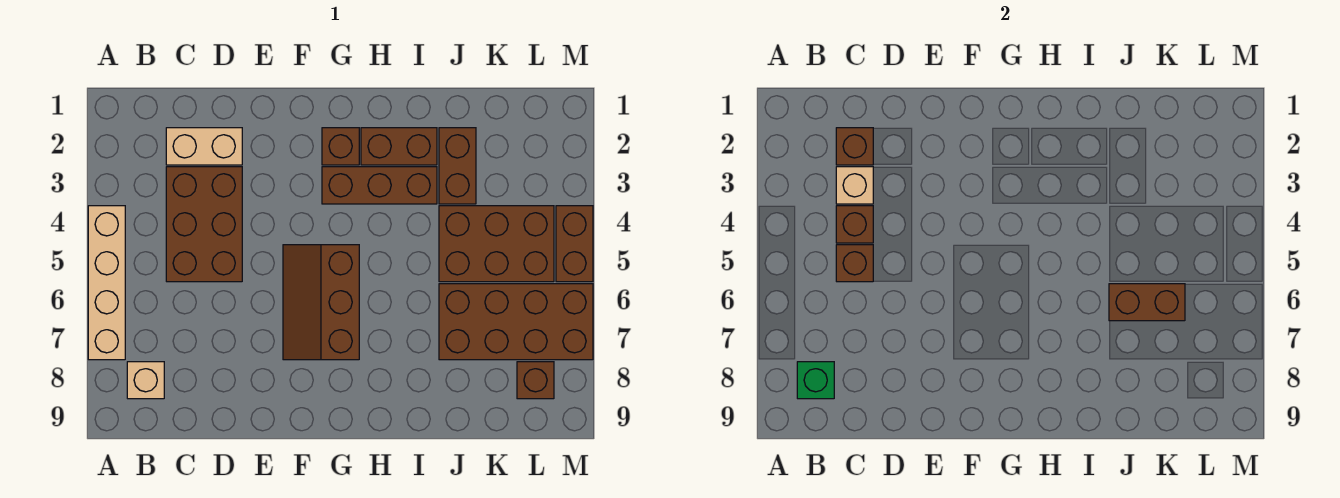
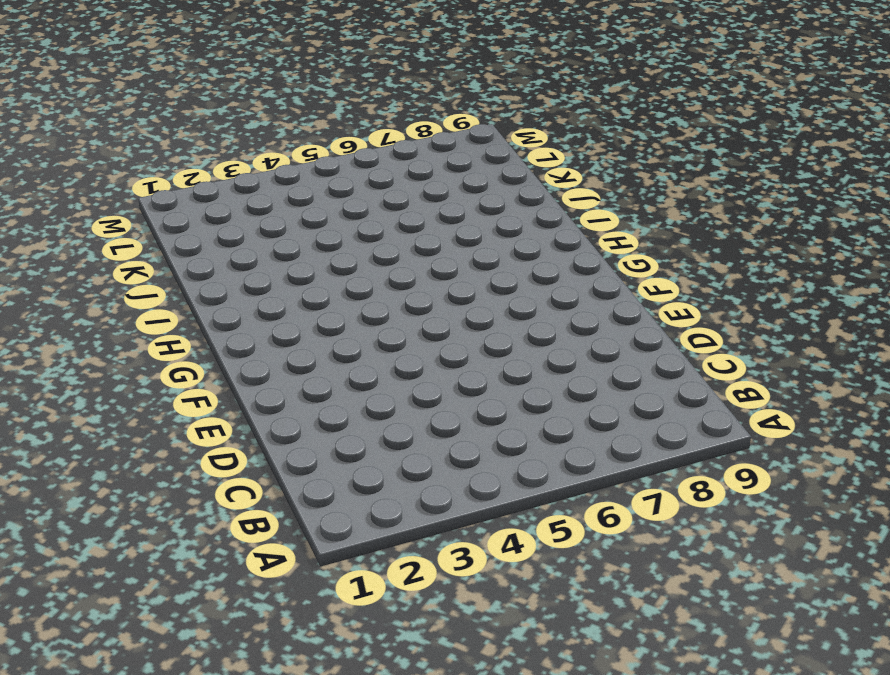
none -> tan 1x4 brick [88,206,125,360]
none -> tan 1x1 brick [127,362,164,399]
none -> tan 1x2 brick [166,128,242,165]

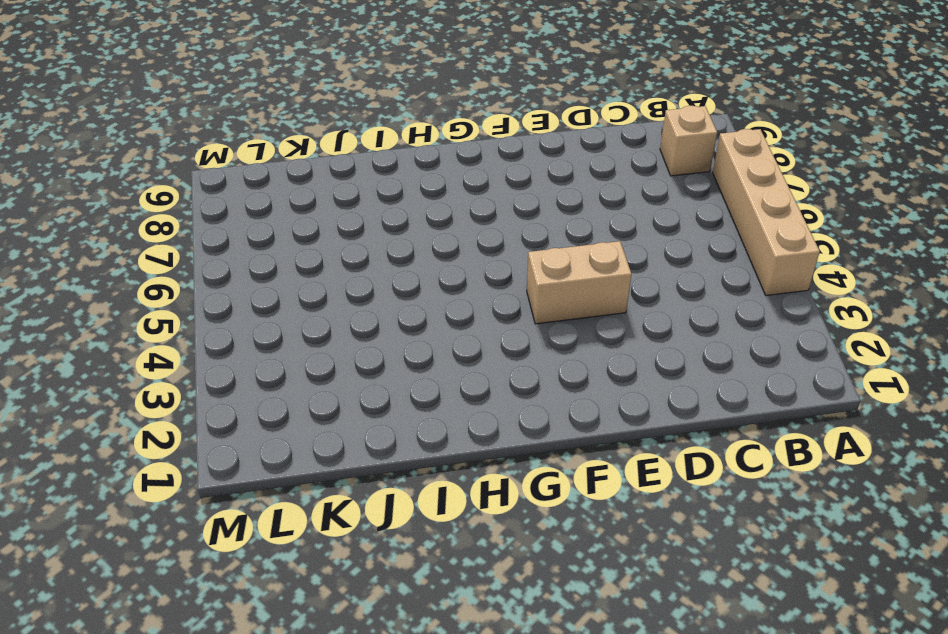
tan 1x2 brick [527,241,631,324] -> tan 1x2 brick moved to [166,128,242,165]
none -> brown 2x3 brick [166,167,242,282]
none -> brown 2x3 slope [283,245,359,360]
none -> brown 1x1 brick [322,128,359,165]

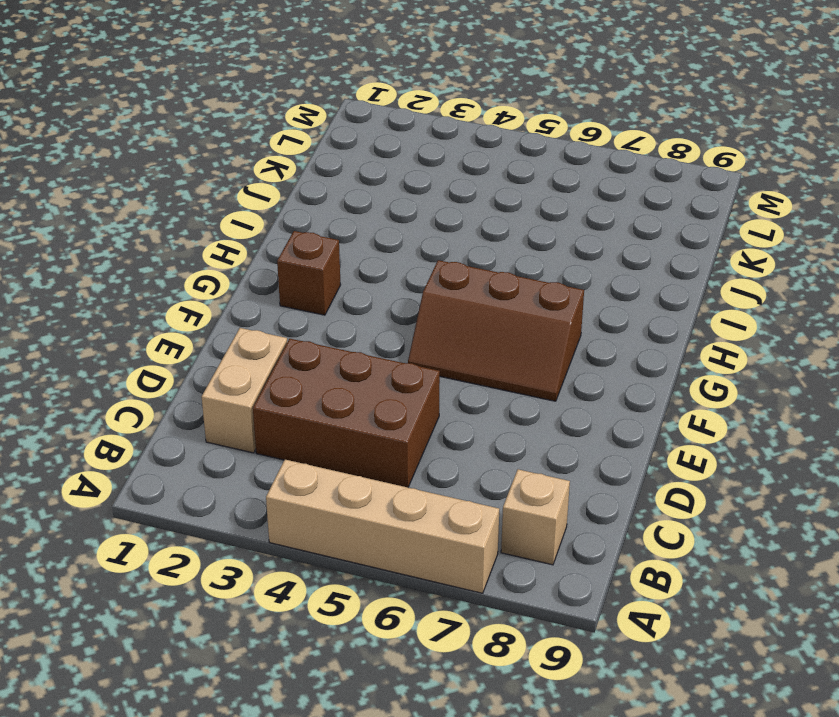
none -> brown 1x3 brick [322,167,437,204]
none -> brown 1x2 brick [361,128,437,165]
none -> brown 1x2 brick [439,128,476,204]

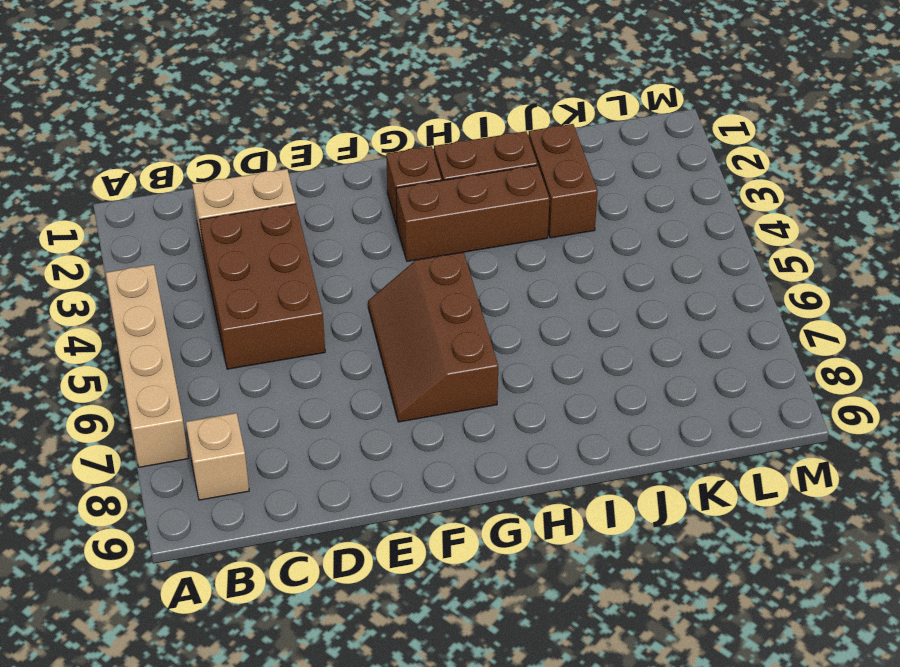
none -> brown 2x3 brick [439,206,554,282]
none -> brown 2x4 brick [439,284,593,360]
none -> brown 1x1 brick [517,362,554,399]

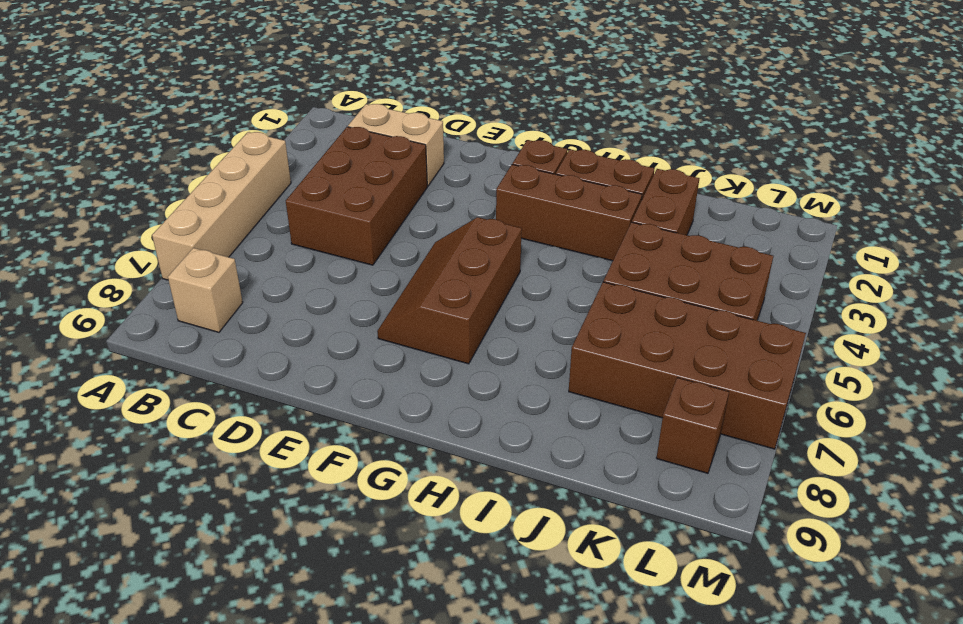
none -> brown 1x2 brick [556,206,593,282]
none -> green 1x1 brick [797,362,834,399]
none -> brown 1x1 brick [836,128,873,165]

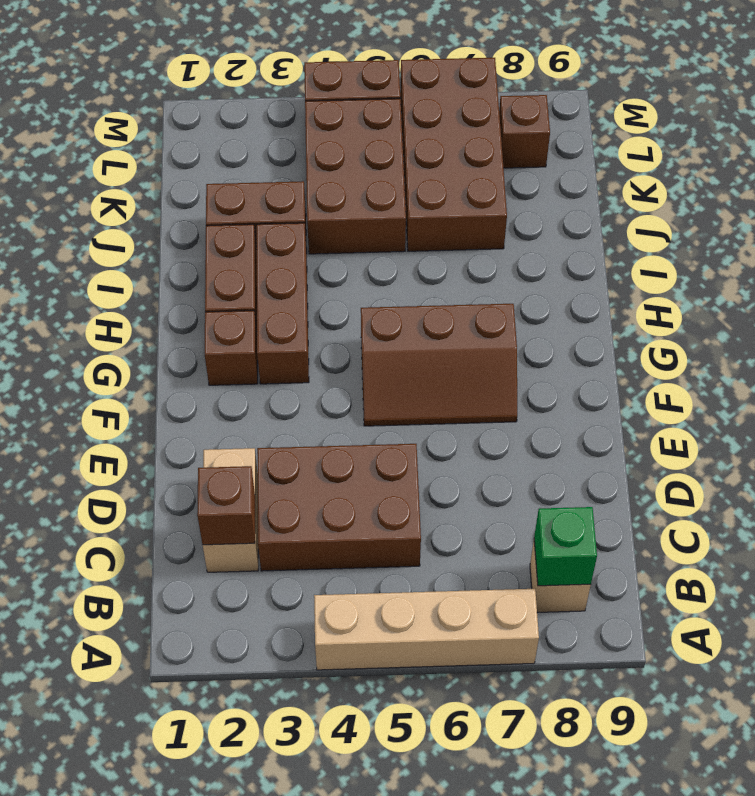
none -> tan 1x1 brick [836,167,873,204]
none -> brown 1x1 brick [836,206,873,243]
none -> brown 1x1 brick [836,245,873,282]

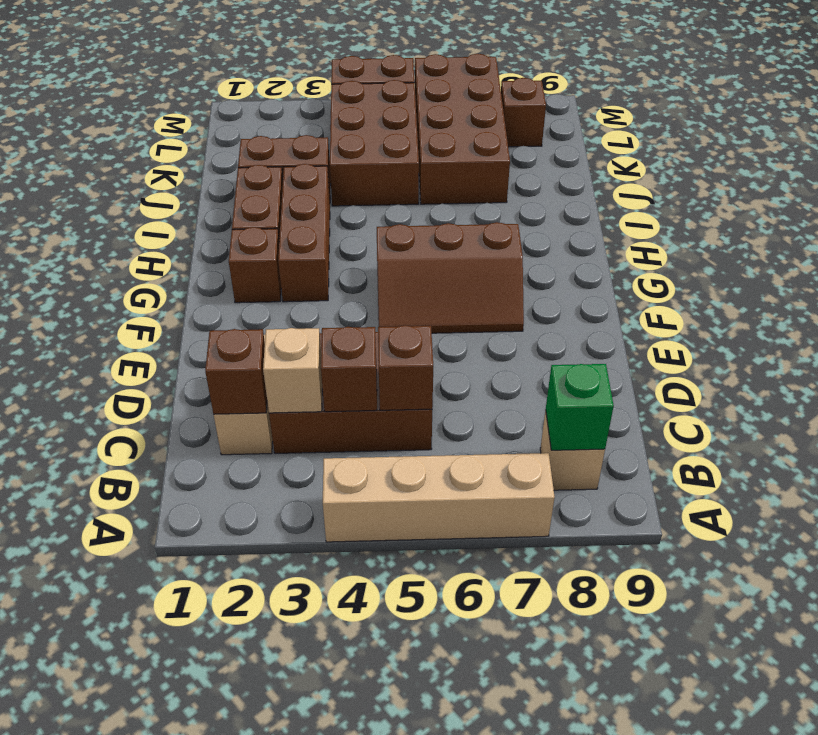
none -> brown 1x2 brick [1109,284,1185,321]

